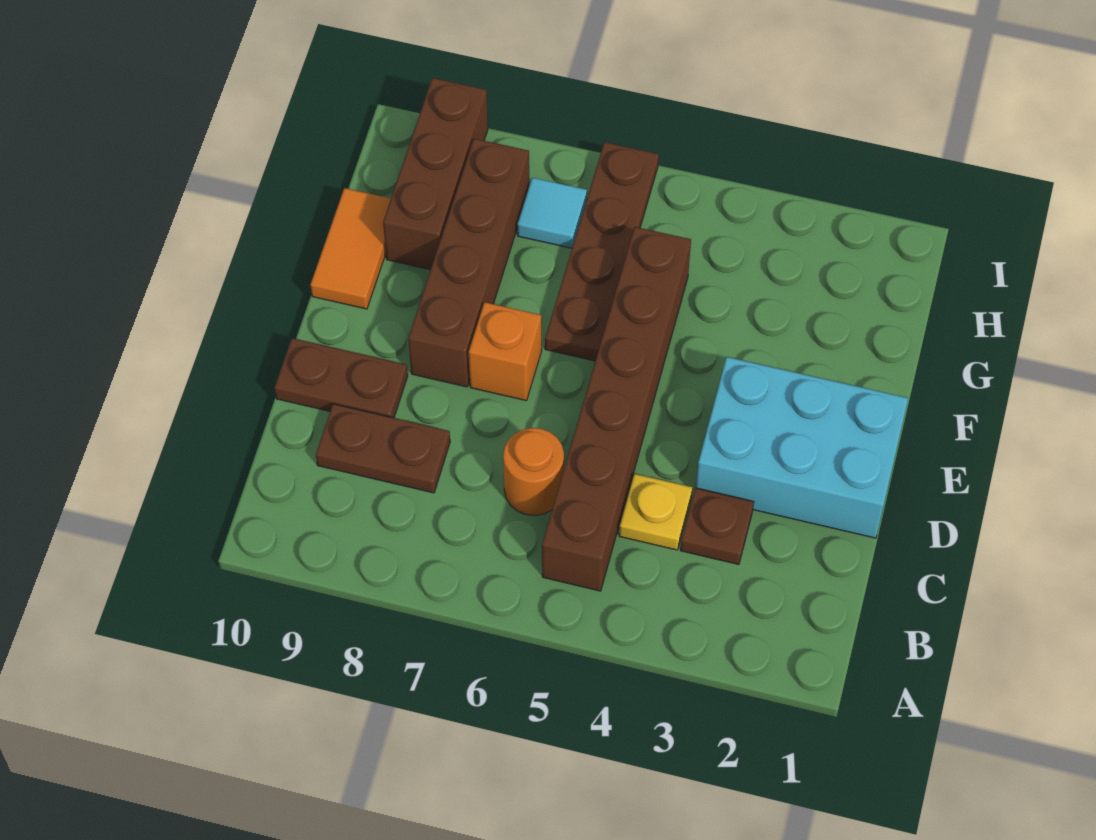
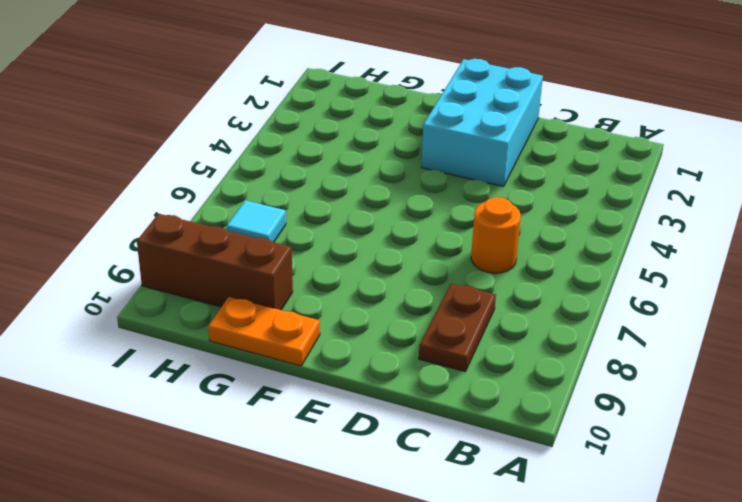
orange 1x2 plate [208,297,320,366] -> orange 1x2 tile [310,188,391,309]
none -> brown 1x6 brick [542,227,691,591]
none -> brown 1x1 plate [680,488,754,564]
none -> yellow 1x1 plate [619,474,692,550]

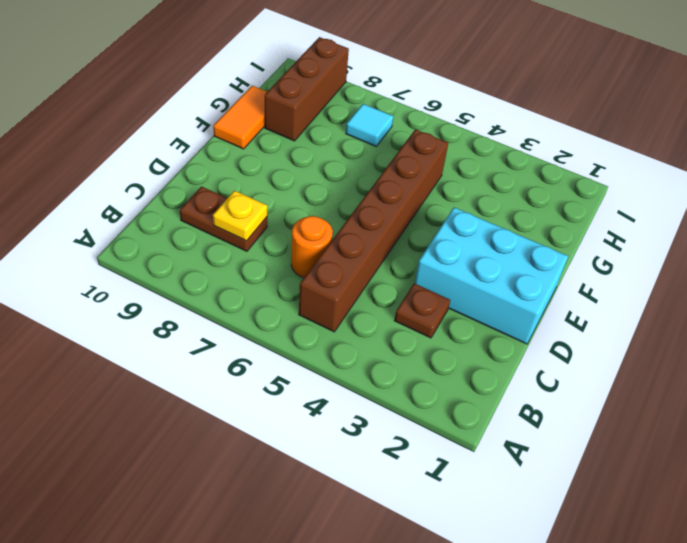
yellow 1x1 plate [213,191,267,241] -> yellow 1x1 plate moved to [619,474,692,550]
none -> brown 1x2 plate [275,338,408,418]
none -> orange 1x1 brick [469,302,542,401]
none -> brown 1x4 brick [408,139,529,387]

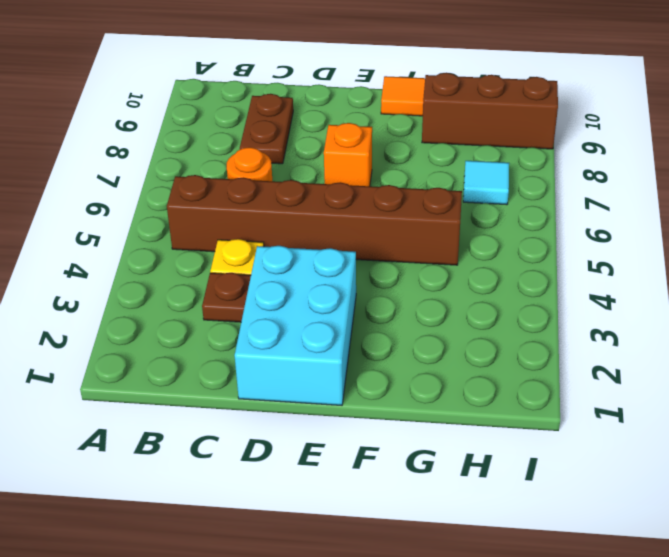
none -> brown 1x2 plate [275,338,408,418]
none -> brown 1x4 brick [408,139,529,387]
none -> brown 1x4 plate [545,142,659,361]

